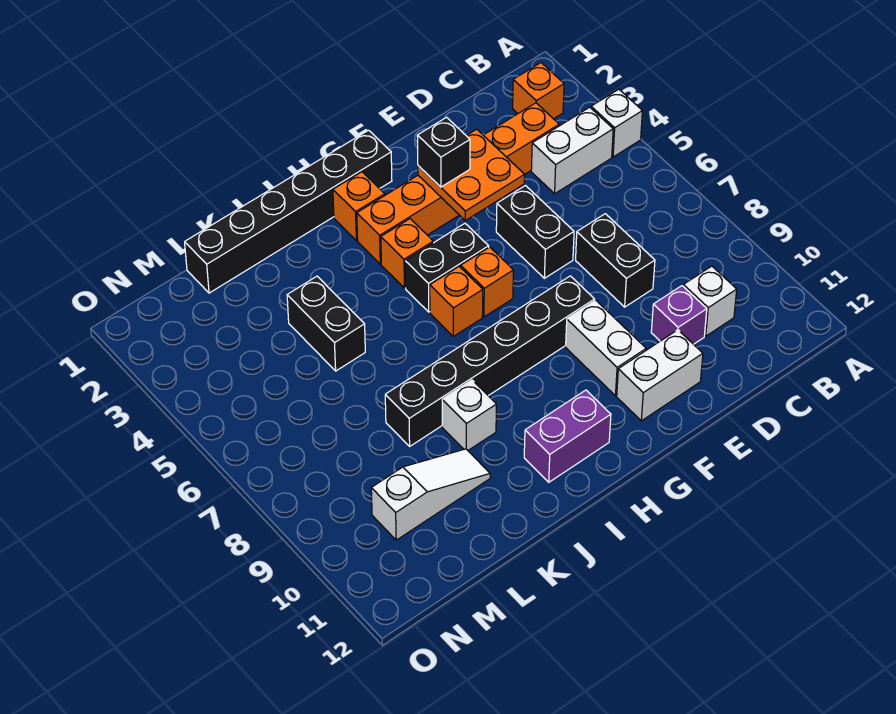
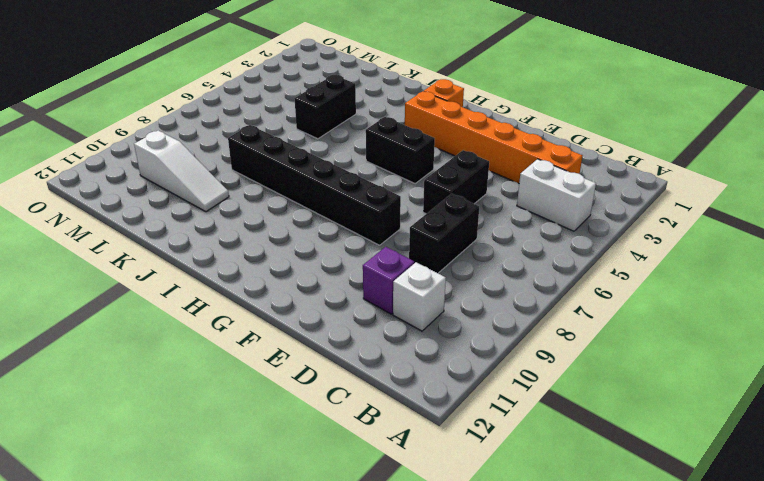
none -> white 1x1 brick [591,89,642,157]
none -> orange 1x1 brick [513,63,564,119]
none -> white 1x2 brick [617,330,703,421]

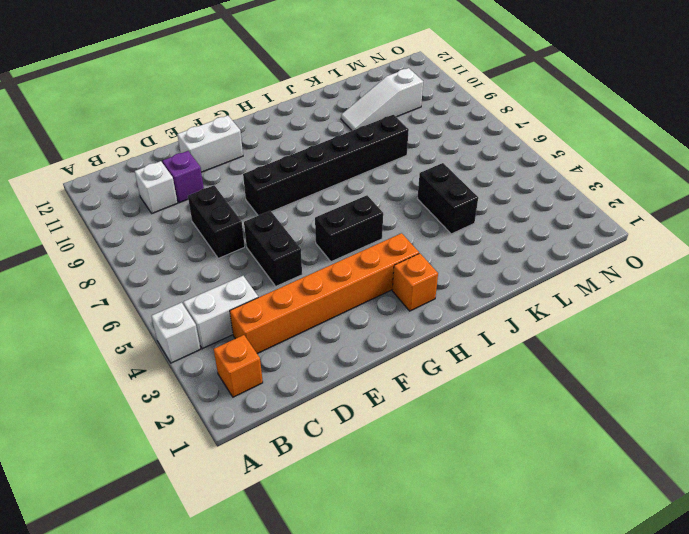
none -> white 1x2 brick [566,300,646,396]
none -> black 1x6 brick [185,130,392,293]
none -> orange 1x1 brick [461,247,513,317]

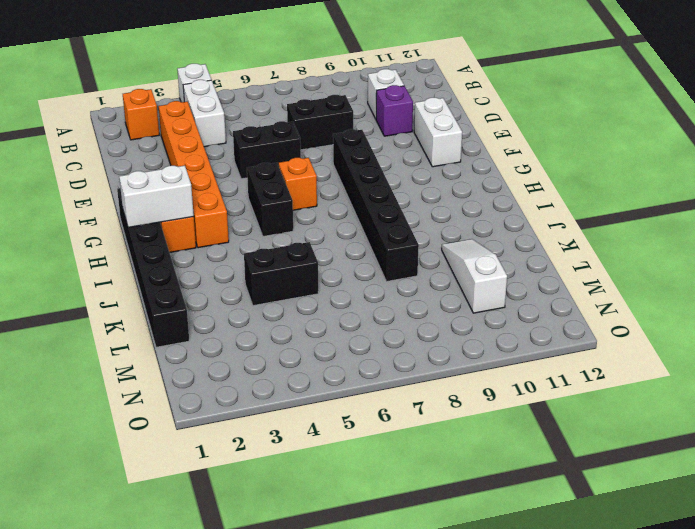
white 1x2 brick [119,166,194,227] -> white 1x2 brick moved to [566,300,646,396]
none -> orange 1x1 brick [381,219,433,288]
none -> orange 1x1 brick [430,267,483,336]
none -> purple 1x2 brick [524,390,611,482]

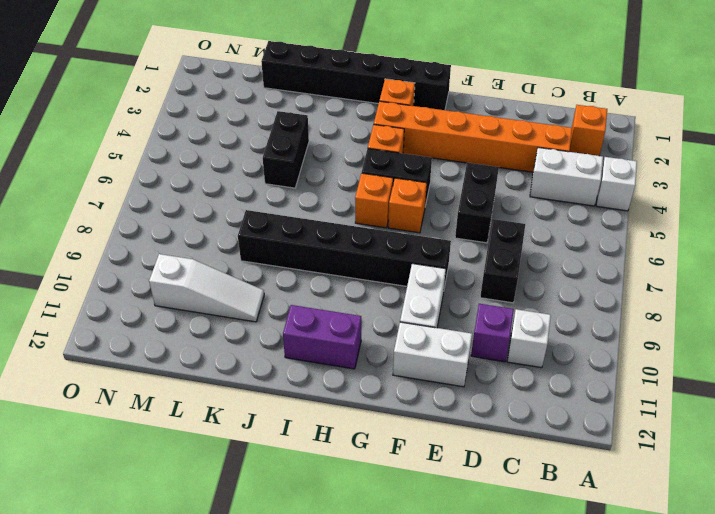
none -> white 1x1 brick [442,380,496,450]
none -> orange 2x2 plate [418,129,525,220]
none -> black 1x1 brick [417,117,470,187]

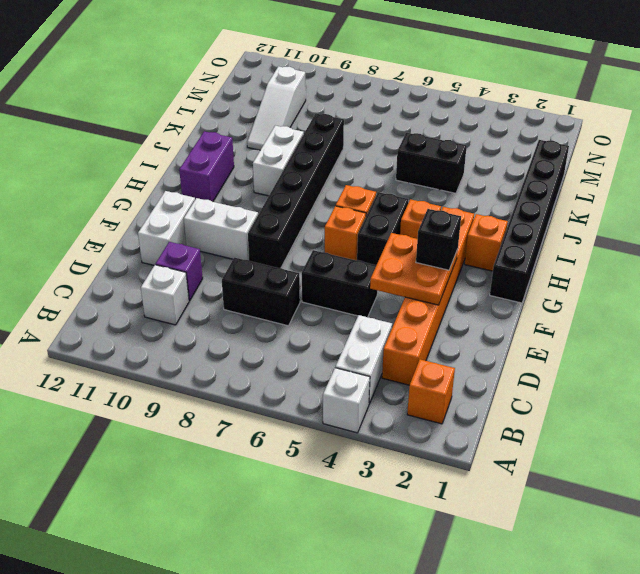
white 1x2 brick [253,126,304,196] -> white 1x1 brick [442,380,496,450]

